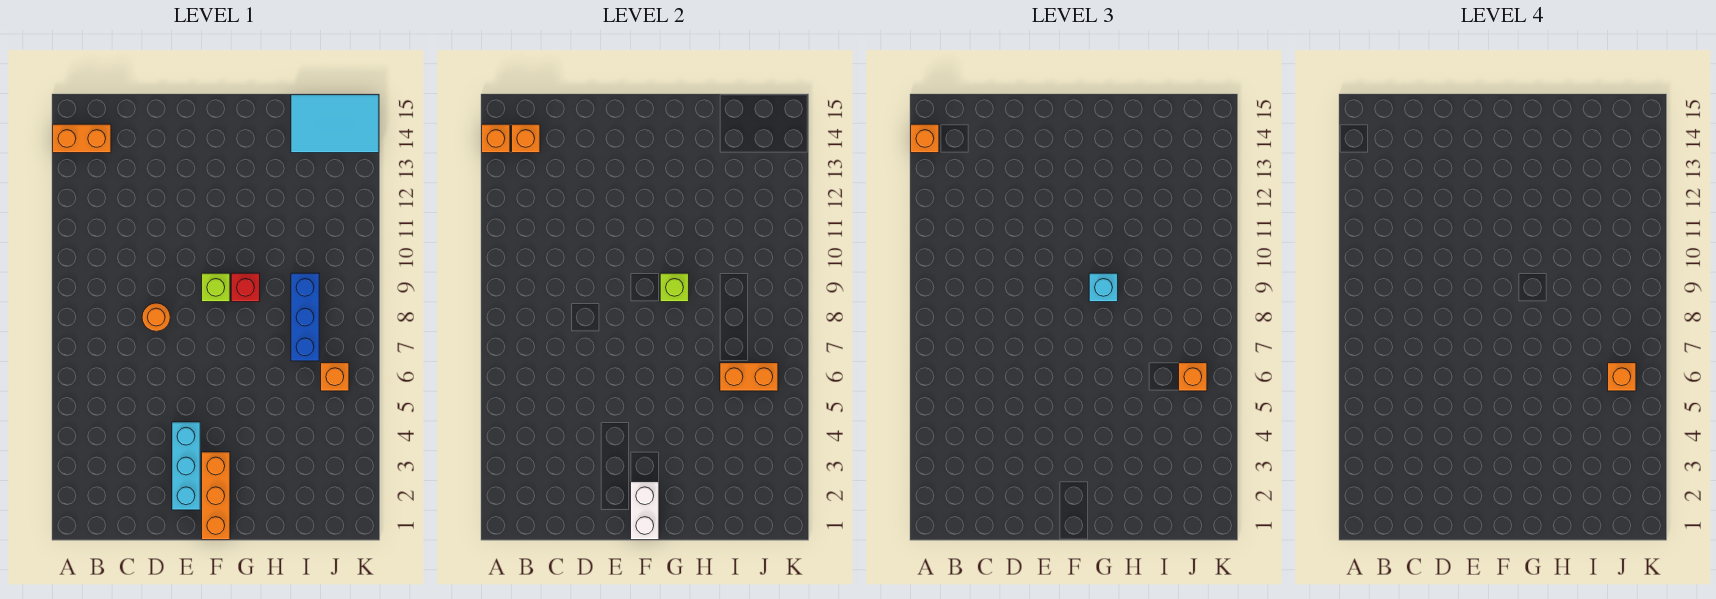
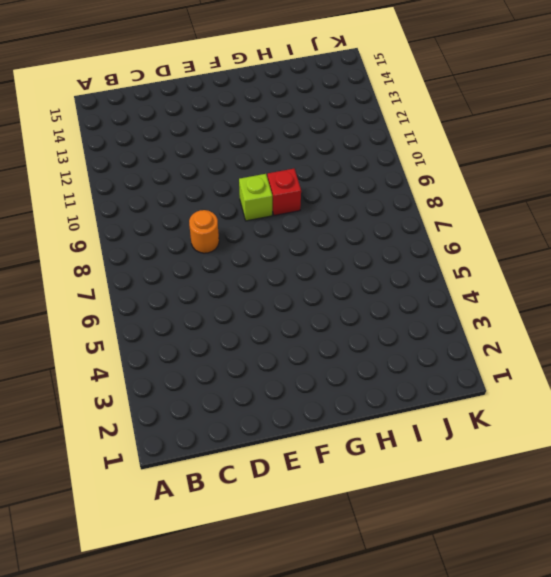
none -> orange 1x2 brick [53,124,111,153]
none -> cyan 1x3 brick [172,422,200,510]
none -> orange 1x3 brick [202,452,230,540]

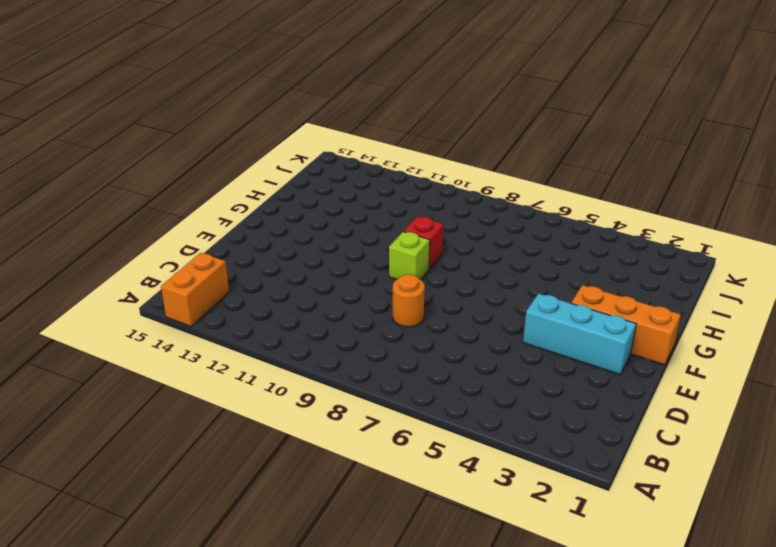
none -> blue 1x3 brick [291,273,319,361]
none -> cyan 2x3 tile [291,95,379,153]
none -> orange 1x1 brick [321,363,349,391]

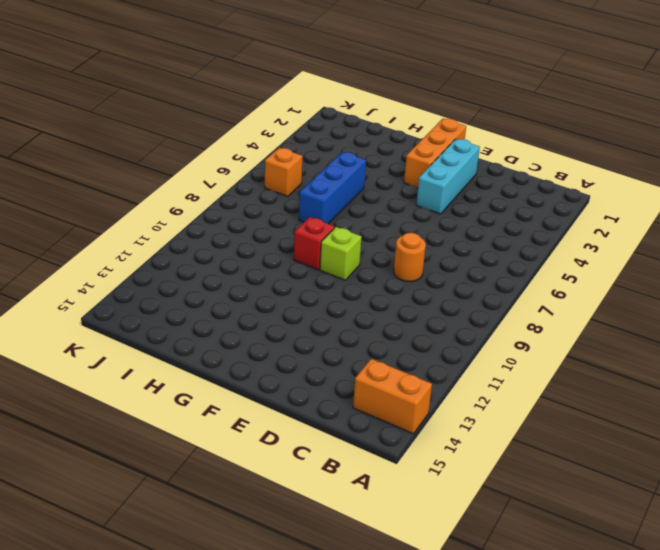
blue 1x3 brick [299,152,366,224] -> blue 1x3 brick moved to [291,273,319,361]
none -> cyan 2x3 tile [291,95,379,153]
none -> orange 1x1 brick [482,124,510,153]
none -> orange 1x1 brick [512,124,540,153]

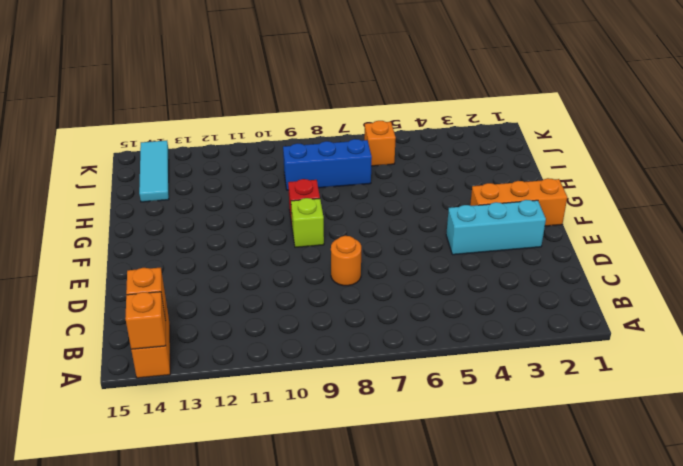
cyan 1x3 tile [139,141,169,202] -> cyan 2x3 tile [291,95,379,153]
none -> white 1x2 brick [631,482,659,540]
none -> lime 1x1 brick [660,273,689,302]
none -> orange 1x2 brick [720,363,778,391]

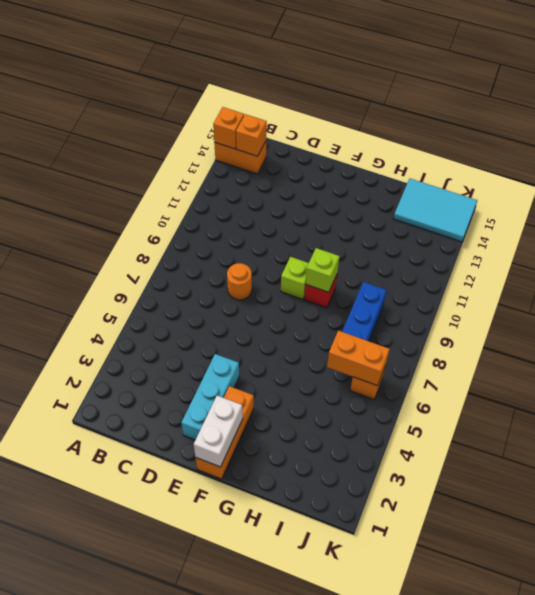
none -> orange 1x1 brick [911,124,939,153]
none -> cyan 1x1 brick [1089,273,1118,302]
none -> orange 1x1 brick [1179,363,1207,391]

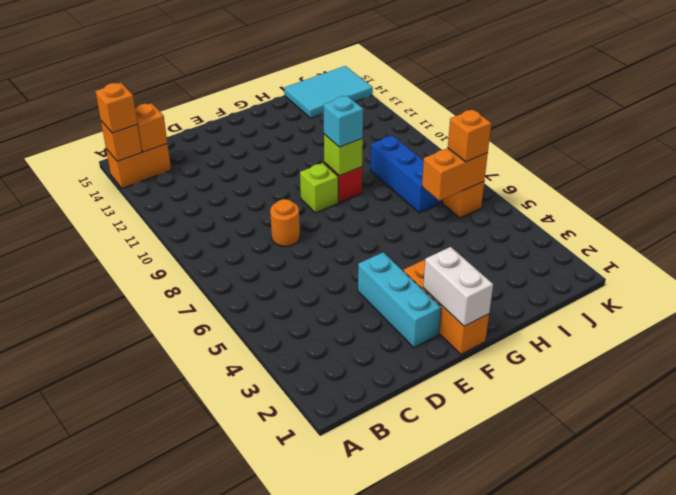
none -> orange 1x1 brick [1608,363,1636,391]

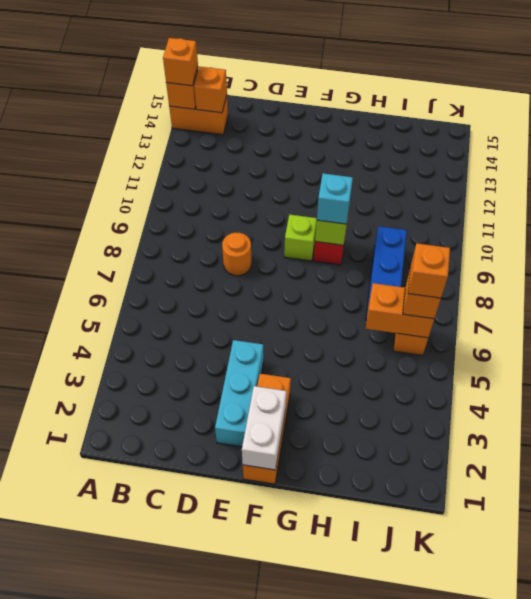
none -> cyan 2x3 tile [291,95,379,153]

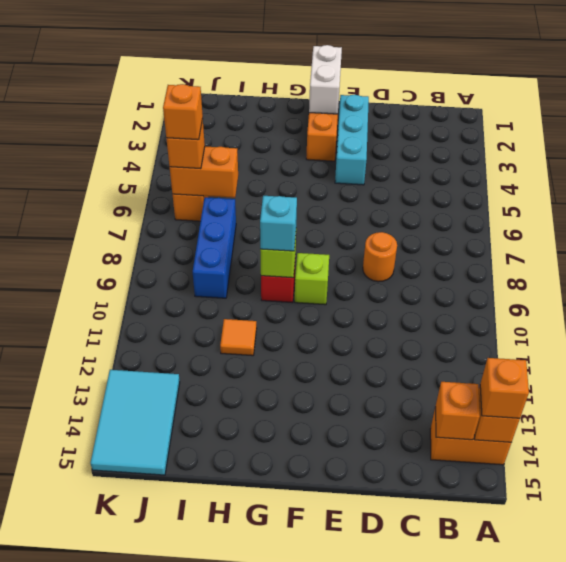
orange 1x1 tile [220,319,257,356] -> none
cyan 2x3 tile [91,370,180,475] -> cyan 2x3 tile turned to [291,95,379,153]

